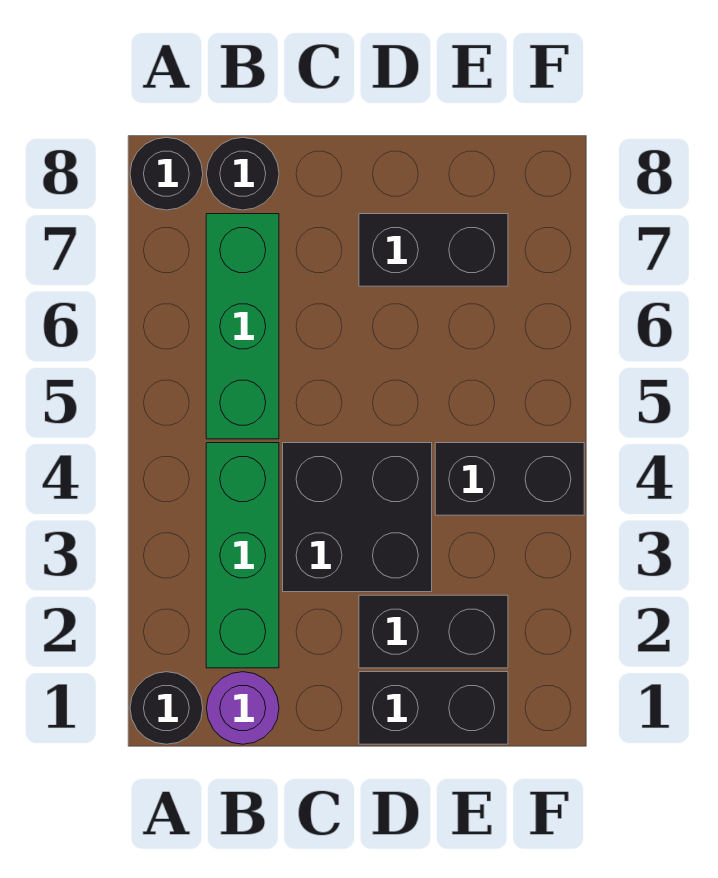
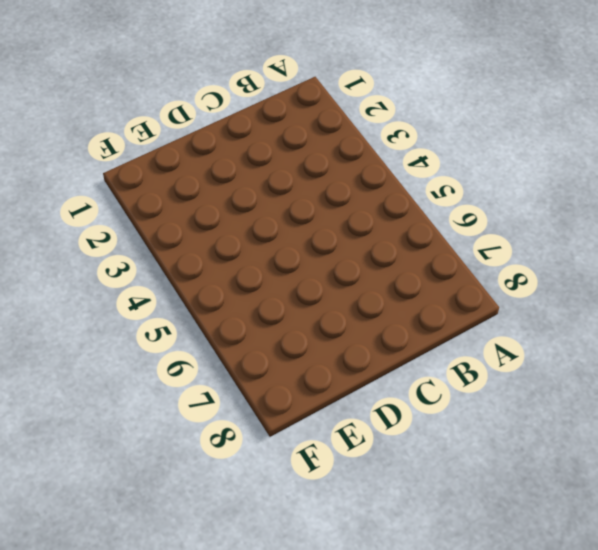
none -> black 1x1 round brick [130,672,203,744]
none -> black 1x1 round brick [130,137,203,210]

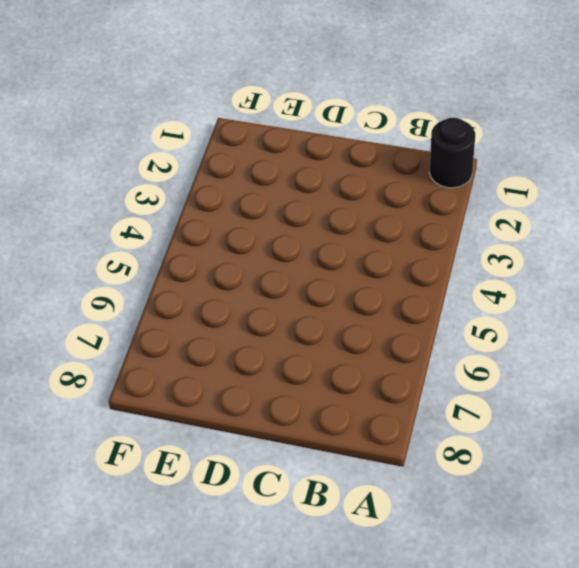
none -> black 1x1 round brick [130,137,203,210]
none -> purple 1x1 round brick [207,672,279,744]

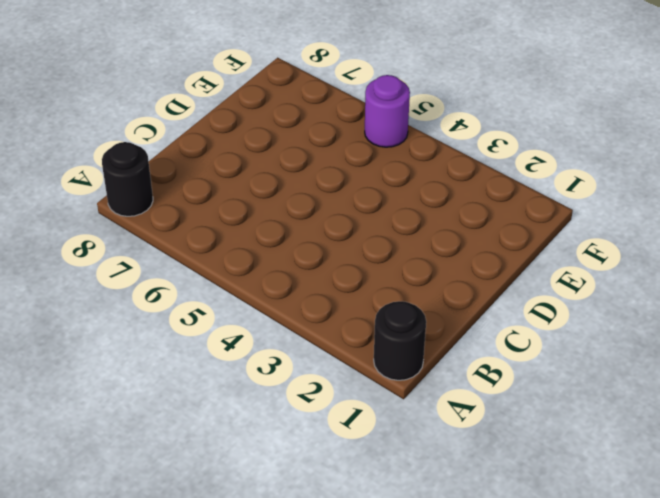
purple 1x1 round brick [365,75,410,147] -> purple 1x1 round brick moved to [207,672,279,744]
none -> green 1x3 brick [206,443,279,668]
none -> green 1x3 brick [206,214,279,439]

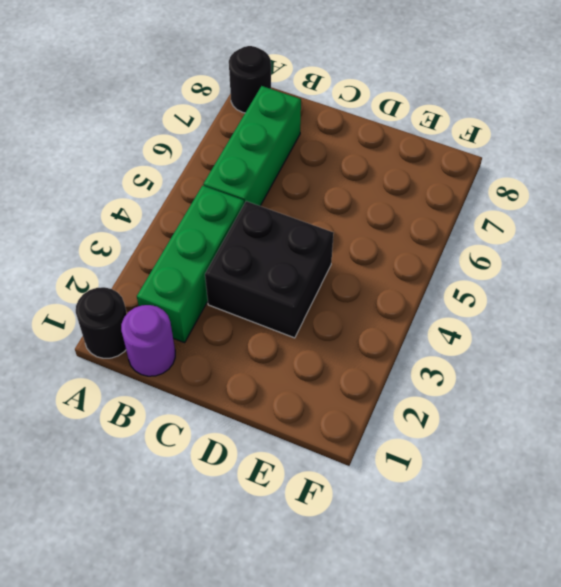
none -> black 1x1 round brick [206,137,279,210]
none -> black 1x2 brick [359,672,508,744]

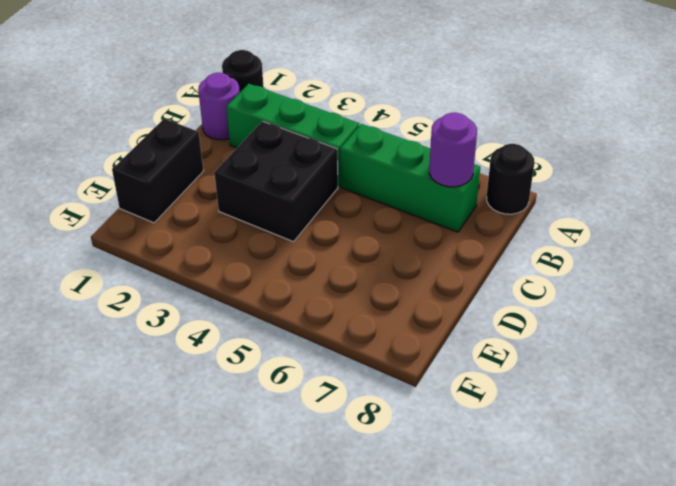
purple 1x1 round brick [429,113,477,187] -> none
none -> black 1x1 round brick [206,137,279,210]
none -> black 1x2 brick [359,595,508,668]

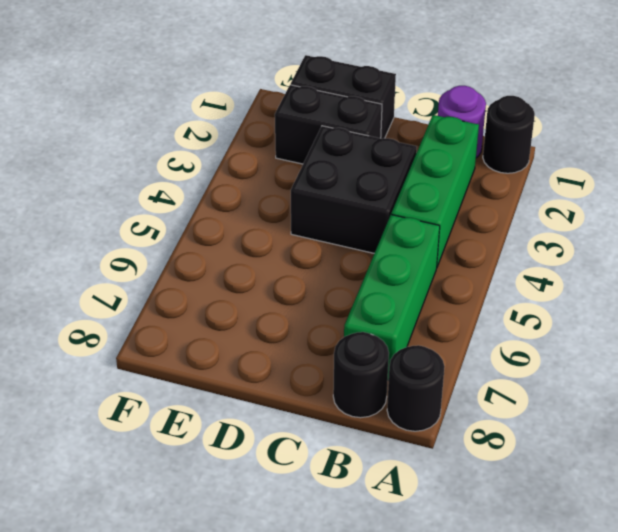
none -> black 1x2 brick [359,214,508,286]
none -> black 1x2 brick [435,443,584,515]

